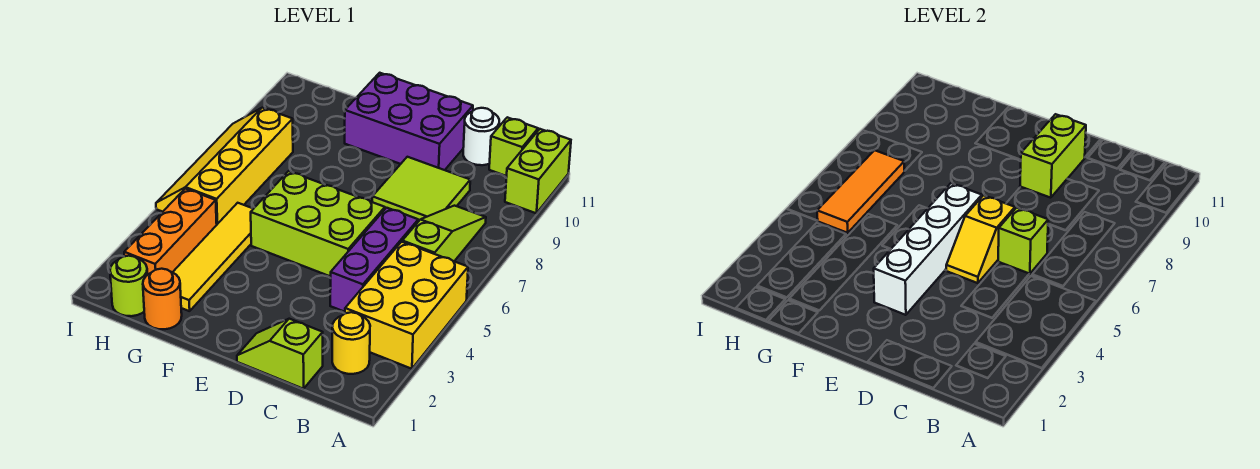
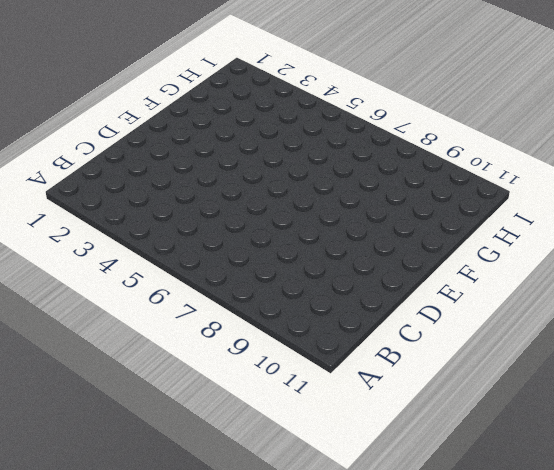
none -> yellow 2x3 brick [345,242,468,369]
none -> lime 1x2 brick [505,129,571,213]
none -> yellow 1x1 round brick [332,312,370,374]

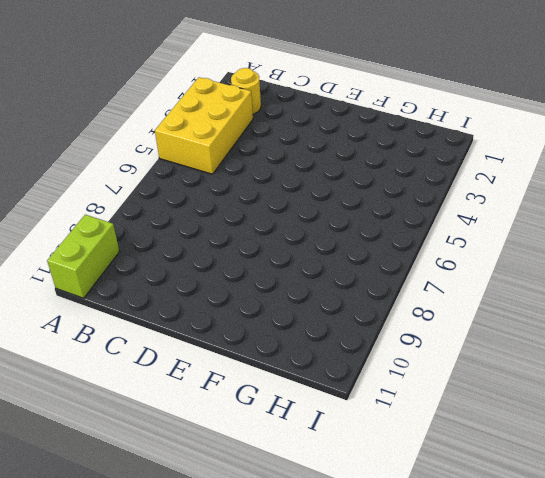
none -> lime 1x3 slope [402,206,486,261]
none -> lime 1x1 brick [489,117,538,176]
none -> lime 1x2 slope [237,319,323,389]

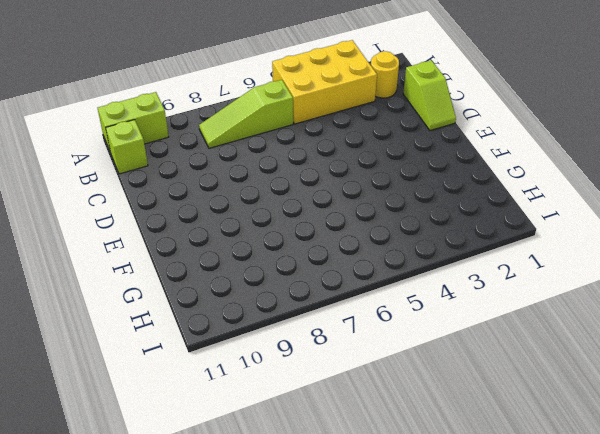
none -> purple 1x3 brick [330,208,418,312]
none -> lime 2x2 tile [372,157,470,222]
none -> white 1x1 round brick [463,108,499,165]

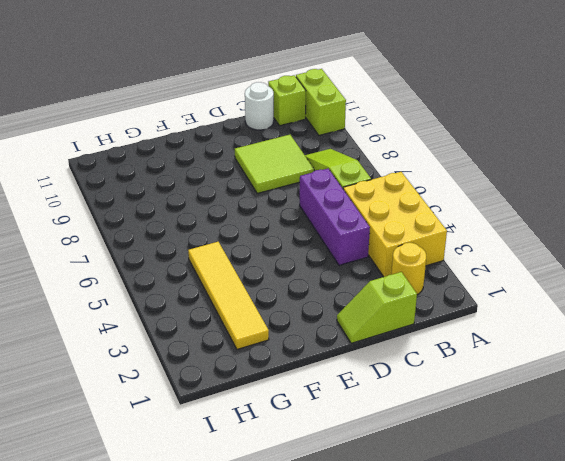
none -> lime 2x3 brick [251,171,385,277]
none -> purple 2x3 brick [345,73,473,170]
none -> orange 1x1 round brick [143,269,182,329]

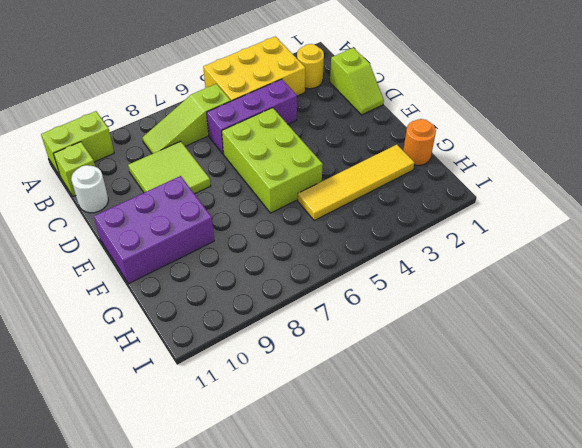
purple 2x3 brick [94,176,214,284] -> purple 2x3 brick turned to [345,73,473,170]
none -> lime 1x1 round brick [110,256,147,316]
none -> orange 1x3 brick [124,189,217,275]
none -> yellow 2x4 slope [156,108,293,224]

